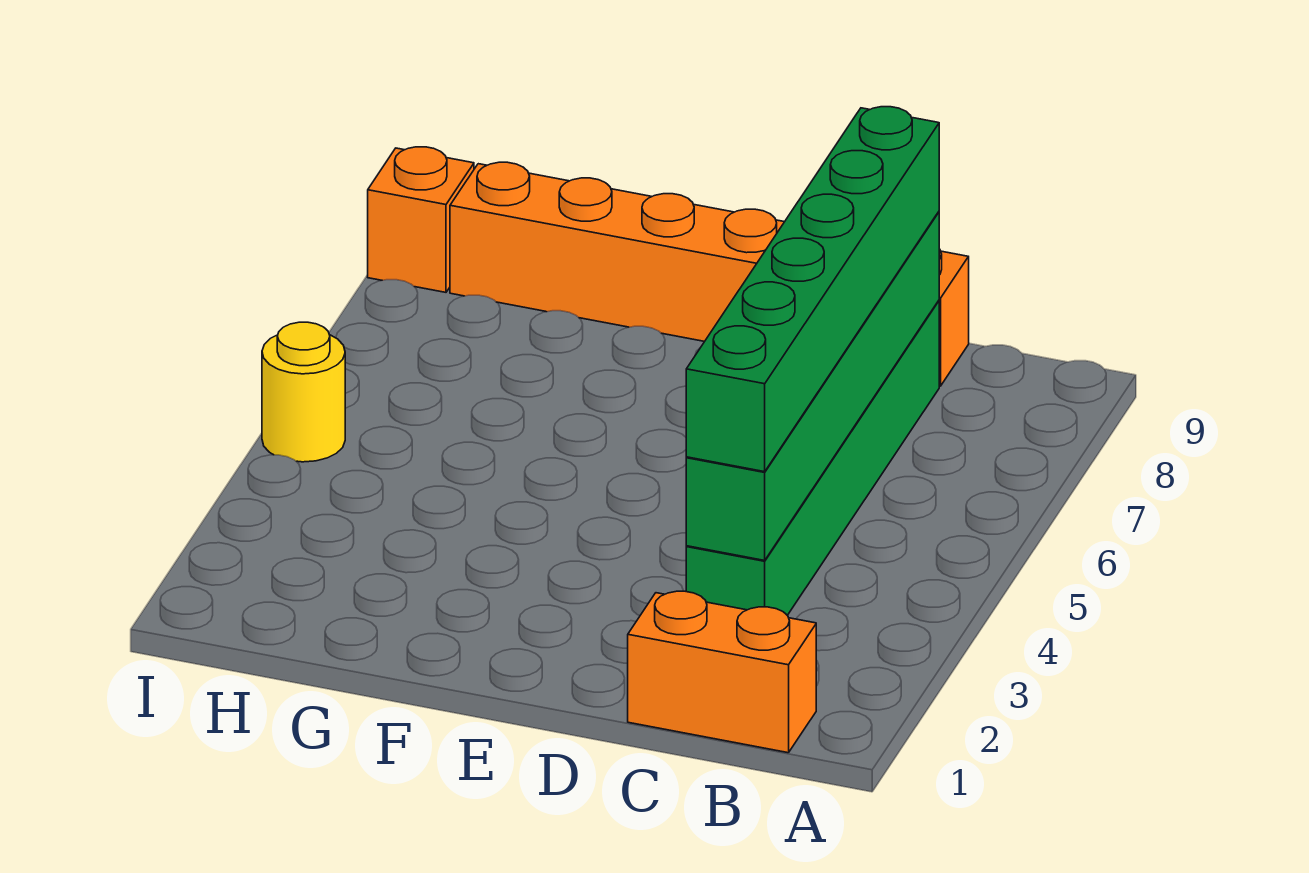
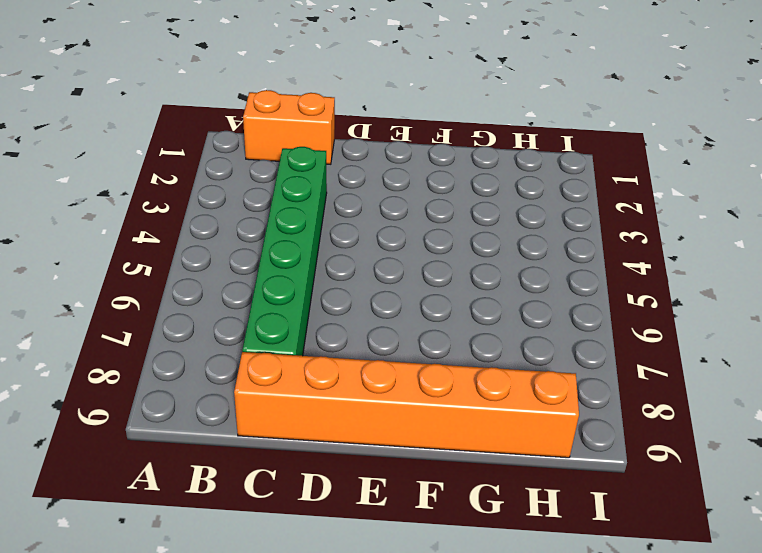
none -> yellow 1x1 round brick [262,322,345,462]
none -> orange 1x1 brick [368,147,474,292]

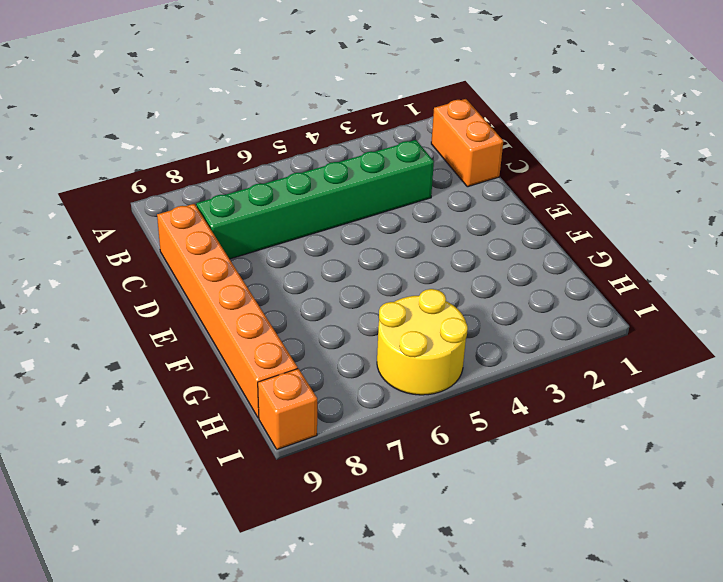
yellow 2x2 round brick [377,289,468,395] -> yellow 1x1 round brick [262,322,345,462]
none -> green 1x6 brick [686,212,939,560]
none -> green 1x6 brick [686,107,939,472]

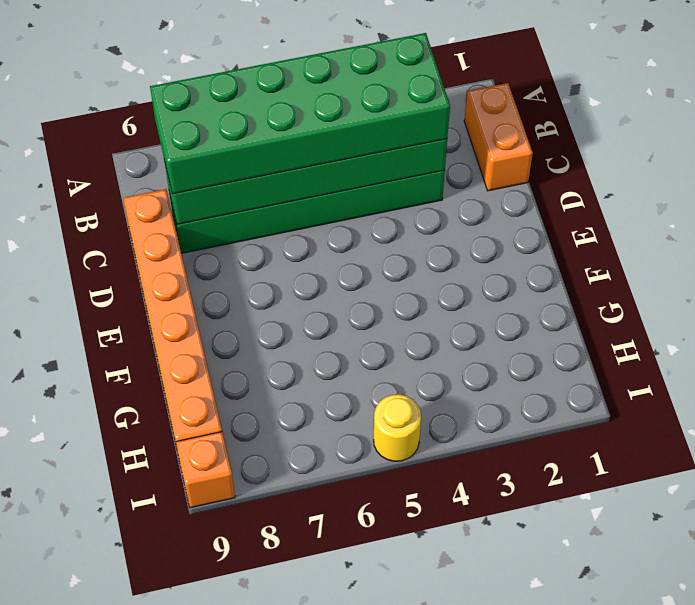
green 2x6 brick [150,33,450,194] -> green 1x6 brick [686,107,939,472]

